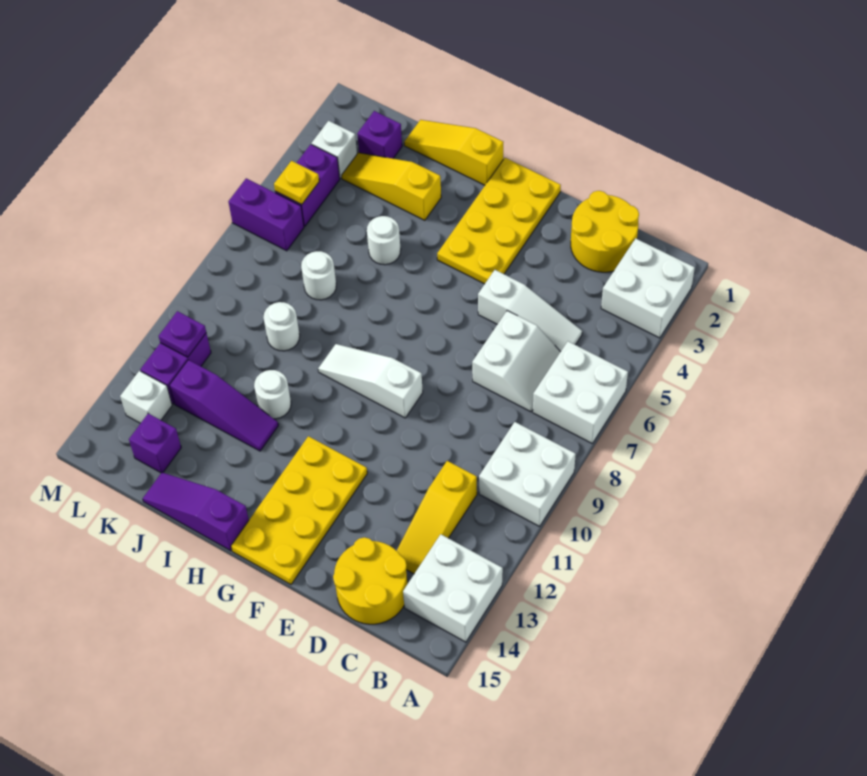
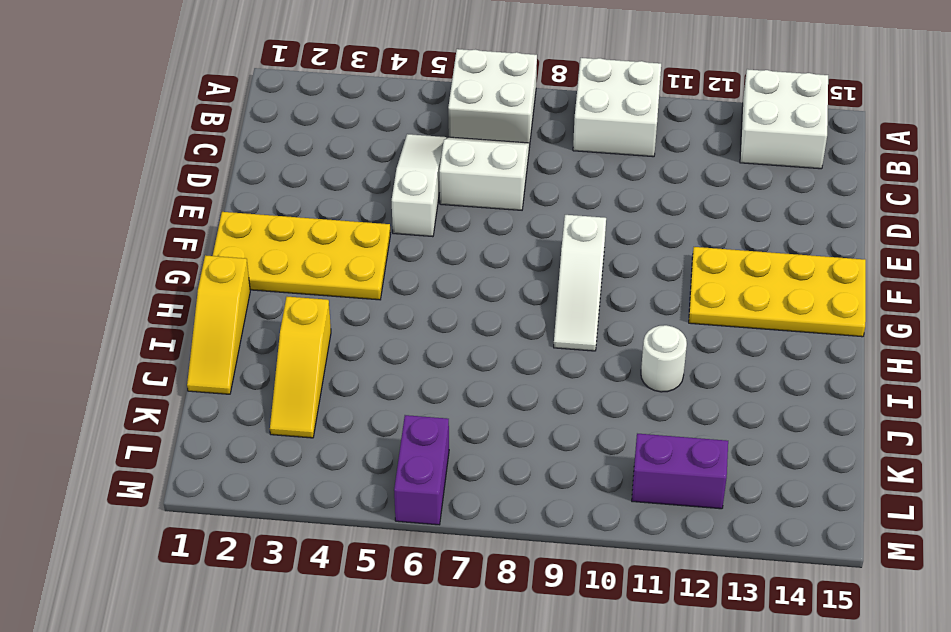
none -> white 2x2 brick [601,238,695,338]
none -> yellow 2x2 round brick [571,191,639,272]
none -> yellow 1x3 slope [397,461,477,574]

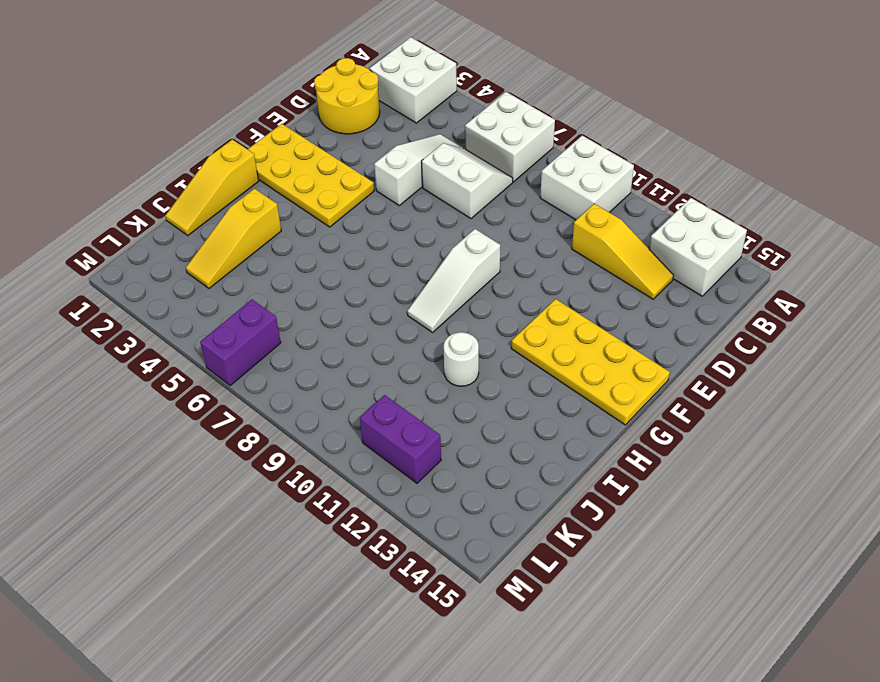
none -> yellow 2x2 round brick [333,537,407,624]
none -> purple 1x3 slope [143,472,249,551]
none -> white 1x1 round brick [367,216,401,265]

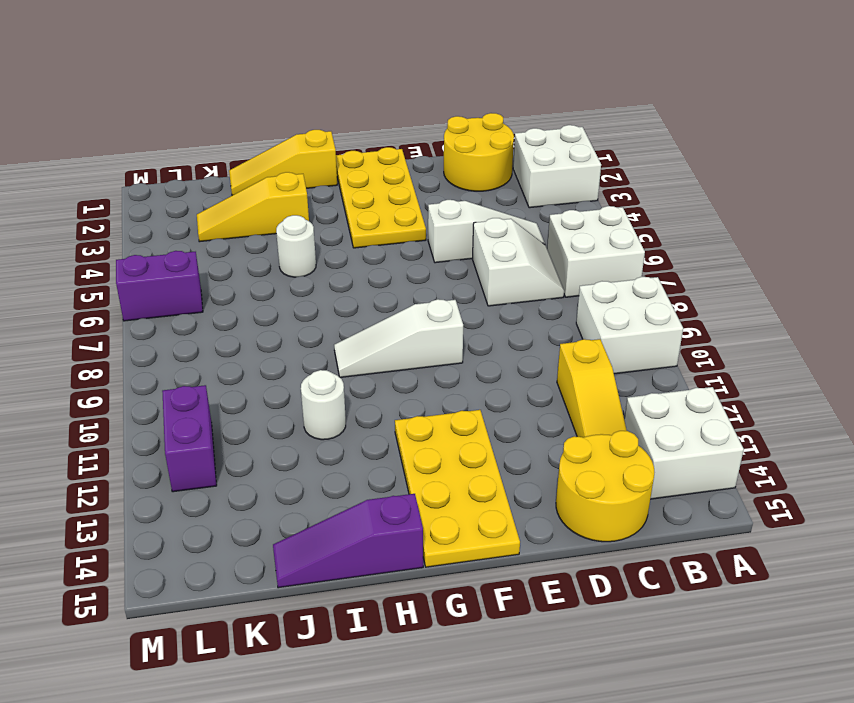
none -> purple 1x3 slope [169,360,278,451]
none -> white 1x1 round brick [301,251,336,300]
none -> white 1x1 round brick [263,302,300,351]

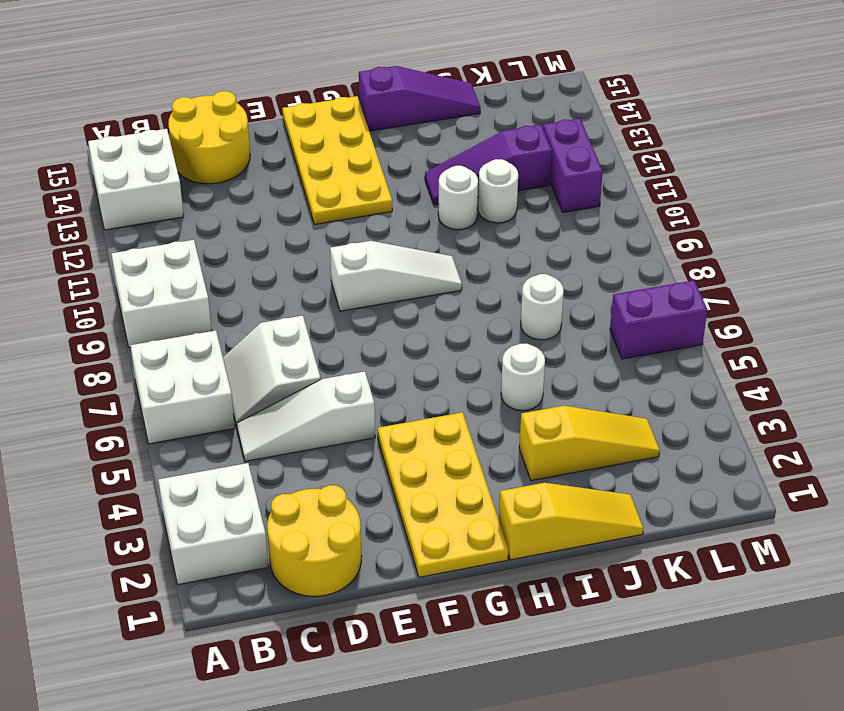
white 1x1 round brick [478,159,518,223] -> white 1x1 round brick moved to [263,302,300,351]
none -> yellow 1x3 slope [397,461,477,574]
none -> purple 1x1 brick [357,111,402,158]
none -> purple 1x1 brick [129,413,181,473]

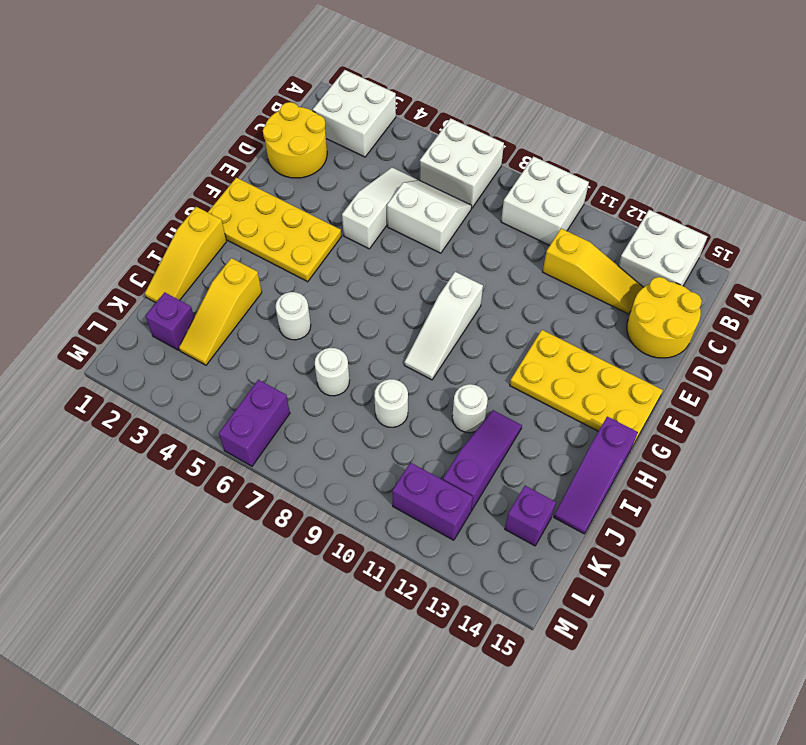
none -> white 1x1 brick [312,121,357,178]
none -> purple 1x2 brick [275,144,340,226]
none -> white 1x1 brick [120,371,172,423]

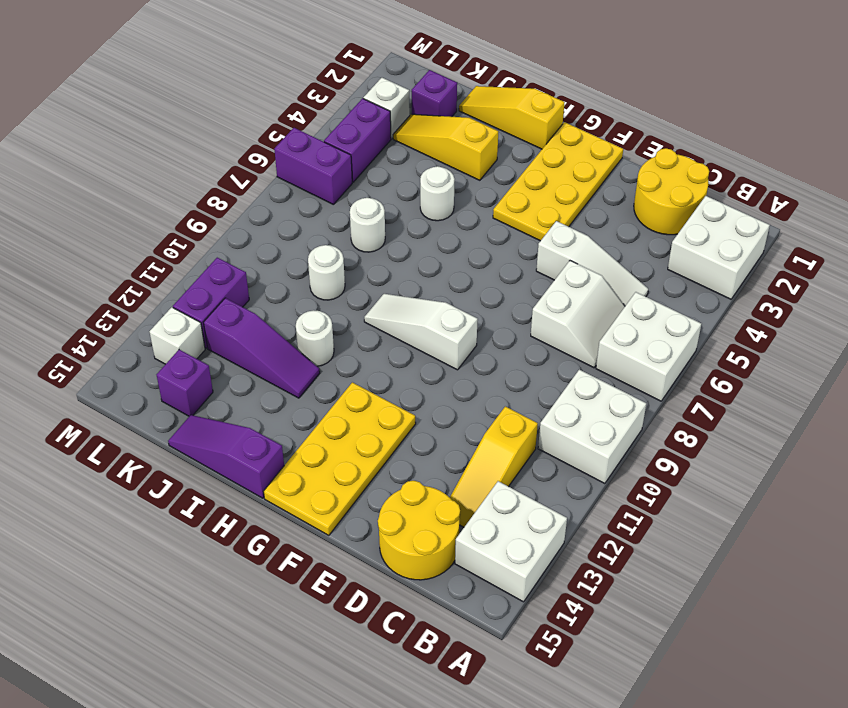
none -> yellow 1x1 plate [274,161,319,205]
none -> purple 1x1 plate [159,311,206,357]

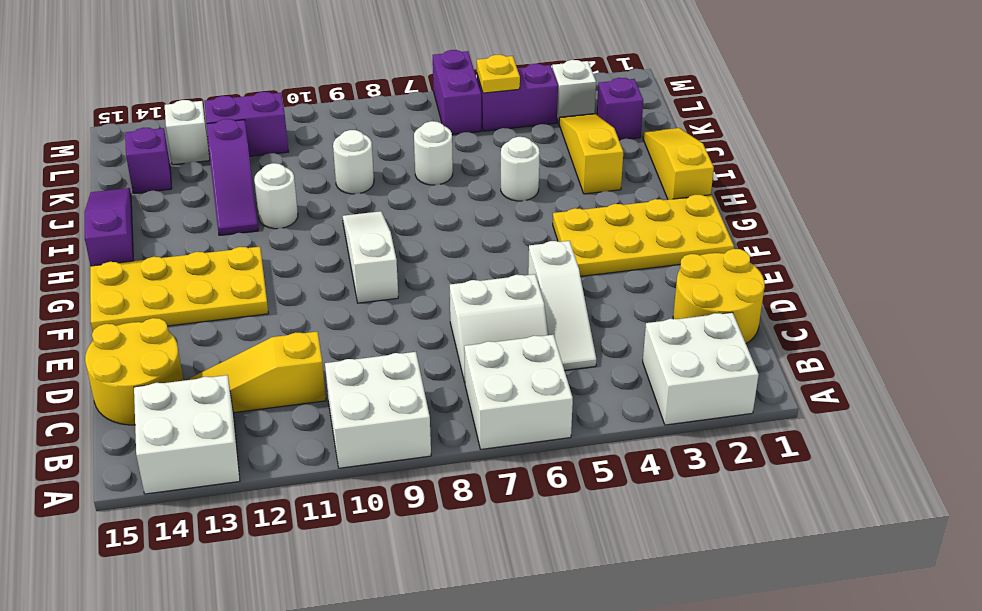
none -> purple 1x1 plate [159,311,206,357]

